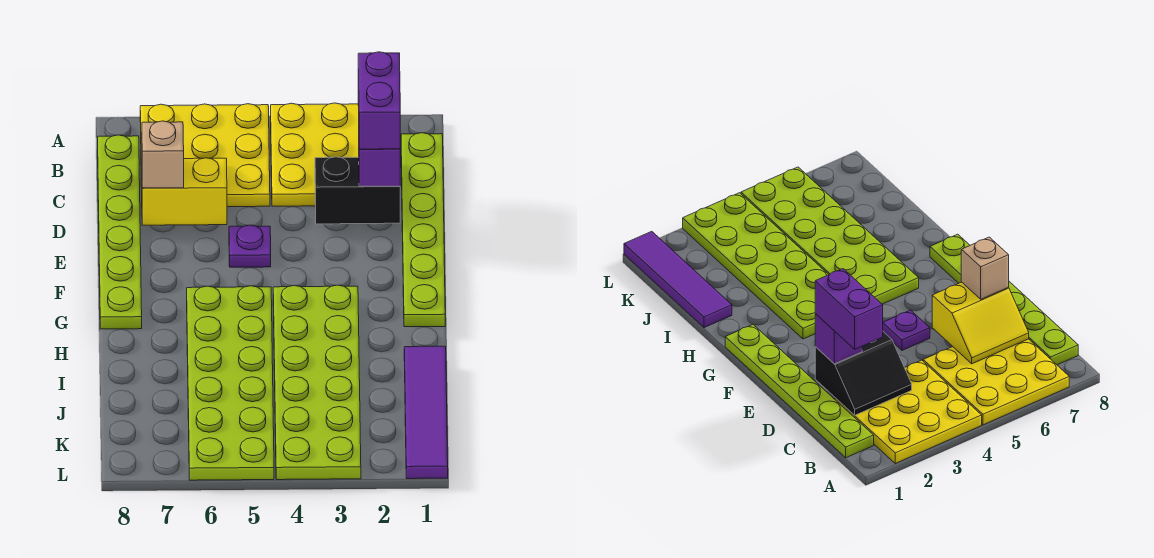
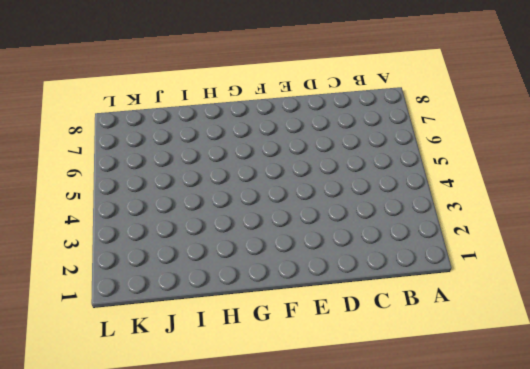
none -> yellow 3x3 plate [271,103,359,206]
none -> yellow 3x3 plate [140,104,270,207]
none -> lime 1x6 plate [401,133,445,327]

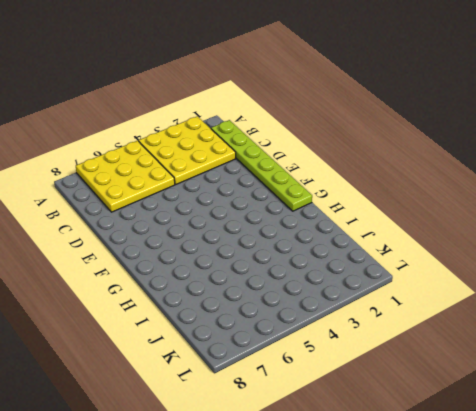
none -> lime 1x6 plate [98,135,142,329]
none -> purple 1x1 plate [229,225,271,267]
none -> lime 2x6 plate [273,285,361,480]

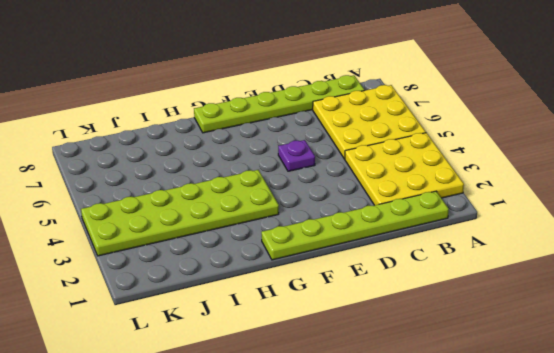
none -> lime 2x6 plate [187,286,274,480]
none -> purple 1x4 tile [404,346,448,479]
none -> black 2x2 slope [315,157,400,224]

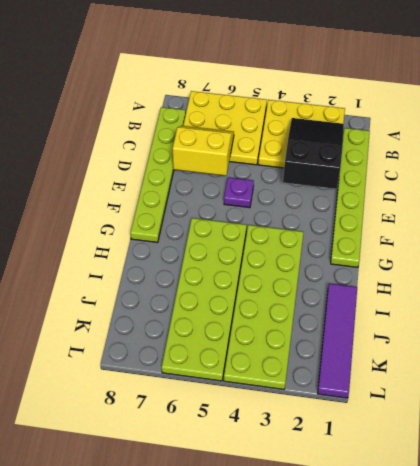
black 2x3 slope [283,118,344,189] -> black 2x2 slope [315,157,400,224]
none -> purple 1x1 brick [359,149,400,186]
none -> tan 1x1 brick [142,121,184,188]
none -> purple 1x2 brick [358,52,400,149]

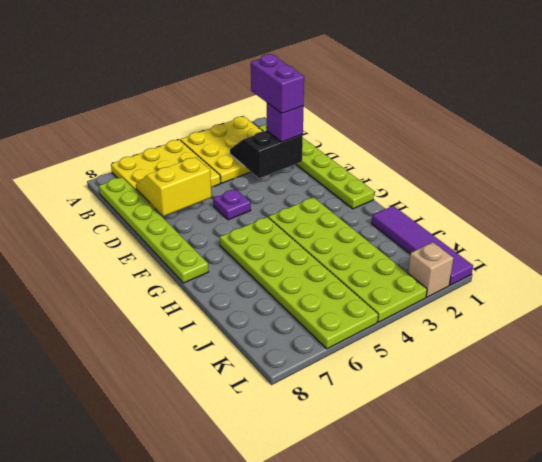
tan 1x1 brick [408,242,453,297] -> tan 1x1 brick moved to [142,121,184,188]

